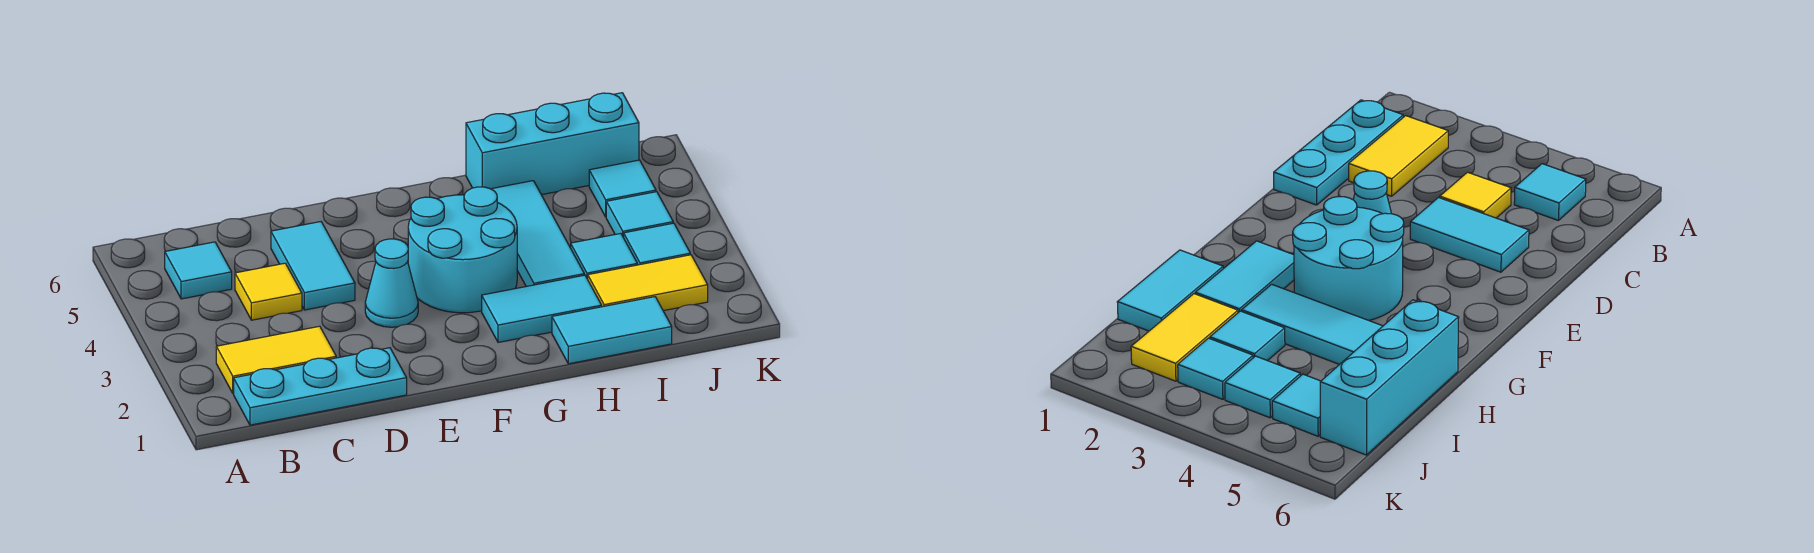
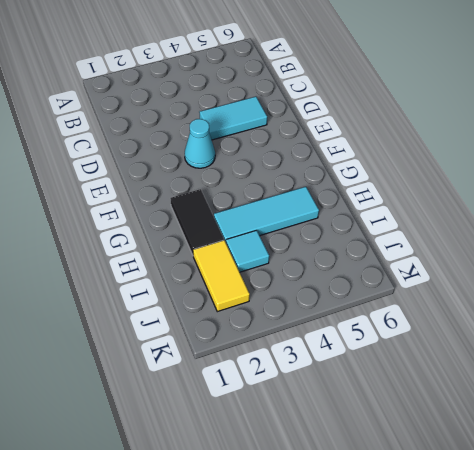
black 1x2 tile [171,189,224,255] -> cyan 1x2 tile [482,275,602,342]
none -> cyan 1x3 plate [234,348,407,425]
none -> yellow 1x2 tile [216,326,336,394]
none -> cyan 1x1 tile [165,242,232,299]

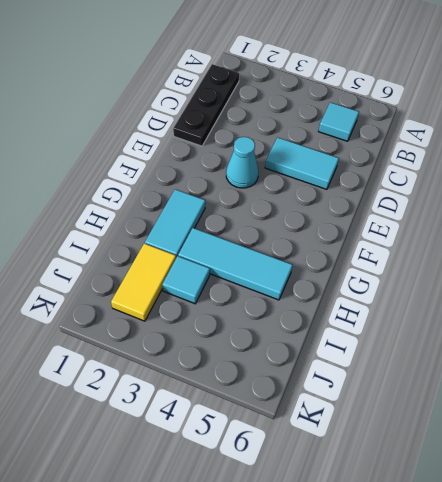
black 1x3 plate [173,64,239,146] -> cyan 1x3 plate [234,348,407,425]
none -> yellow 1x2 tile [216,326,336,394]
none -> yellow 1x1 tile [235,263,302,320]
none -> cyan 2x2 round brick [408,187,517,313]

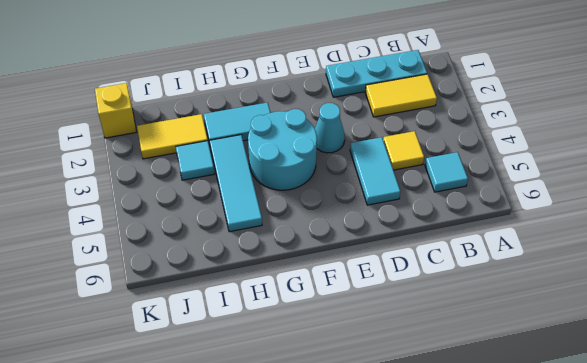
yellow 1x1 brick [95,83,136,138] -> none
none -> cyan 1x2 tile [552,297,672,364]
none -> cyan 1x3 brick [466,93,639,195]
none -> cyan 1x1 tile [624,223,690,265]

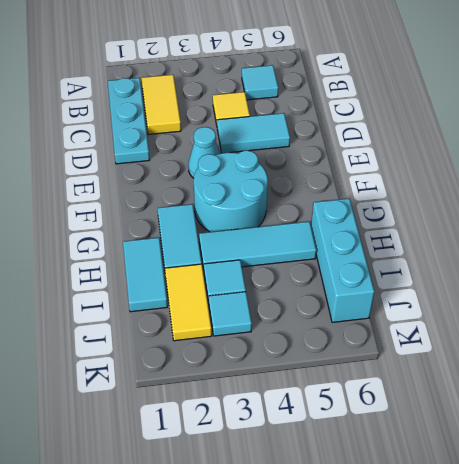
none -> cyan 1x1 tile [606,192,673,238]
none -> cyan 1x1 tile [589,160,656,217]

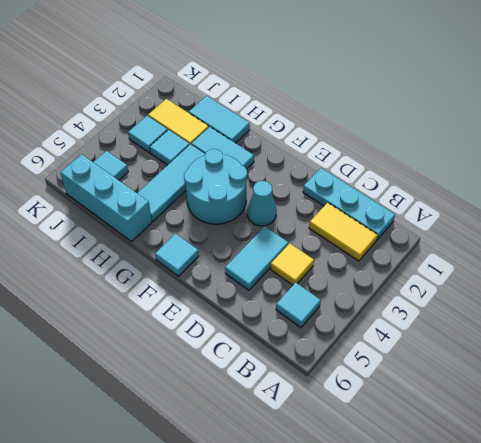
cyan 1x1 tile [155,234,199,276] -> cyan 1x1 tile moved to [606,192,673,238]

